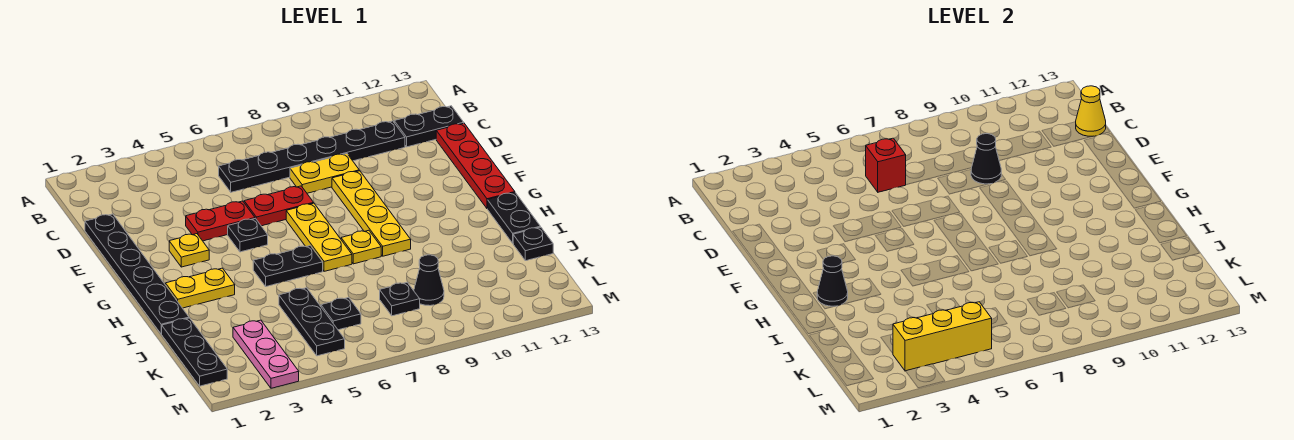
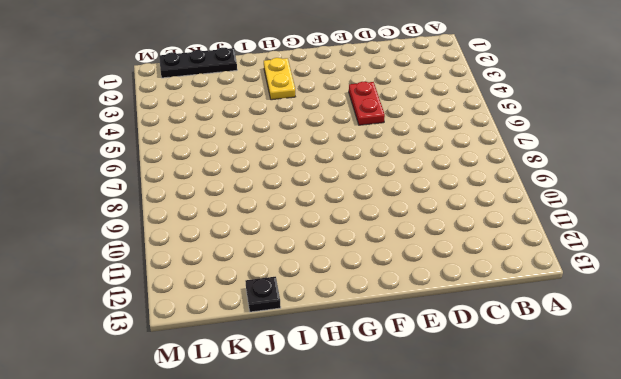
none -> black 1x6 plate [219,121,405,192]
none -> black 1x2 plate [394,106,464,147]
none -> black 1x6 plate [85,214,189,334]

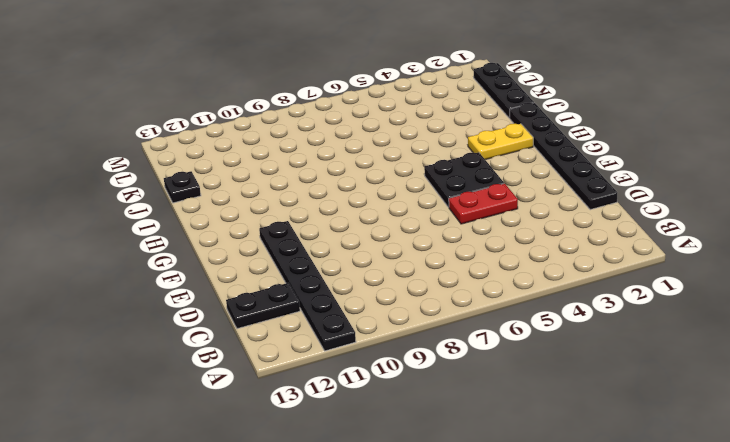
black 1x6 plate [259,221,356,351] -> black 1x6 plate turned to [219,121,405,192]
black 2x2 plate [424,152,504,207] -> black 1x1 plate [228,218,268,252]
none -> yellow 1x2 plate [290,154,359,193]
none -> red 1x4 plate [436,123,515,209]
none -> red 1x2 plate [244,186,314,226]

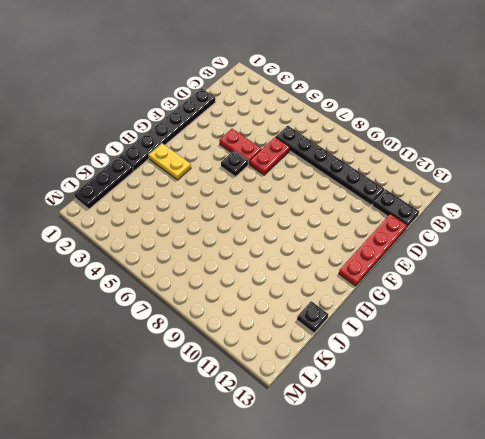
red 1x2 plate [250,137,290,175] -> red 1x2 plate turned to [244,186,314,226]
none -> yellow 1x2 plate [290,154,359,193]
none -> yellow 1x4 plate [332,171,411,256]
none -> yellow 1x1 plate [169,234,209,267]

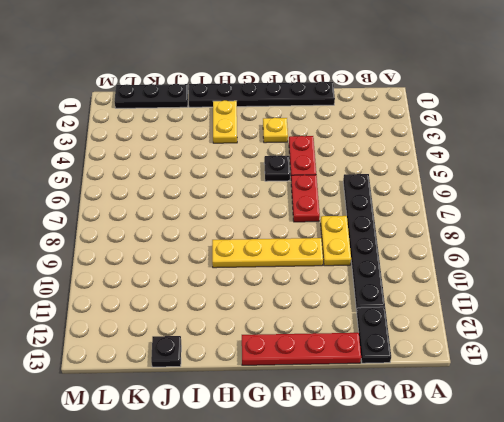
none -> yellow 1x3 plate [286,203,352,271]
none -> black 1x2 plate [253,246,323,286]
none -> yellow 1x1 plate [341,230,381,264]

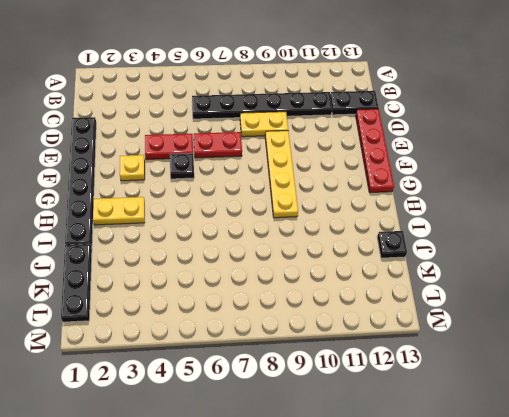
none -> yellow 1x3 plate [286,203,352,271]
none -> black 1x2 plate [253,246,323,286]
none -> yellow 1x1 plate [341,230,381,264]

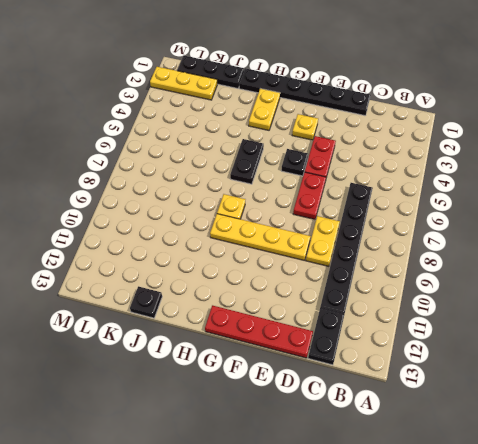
yellow 1x3 plate [150,67,217,100] -> yellow 1x3 plate moved to [286,203,352,271]
none -> black 1x2 plate [488,193,540,243]
none -> black 1x3 plate [279,288,345,356]
none -> pink 1x3 plate [233,320,299,388]

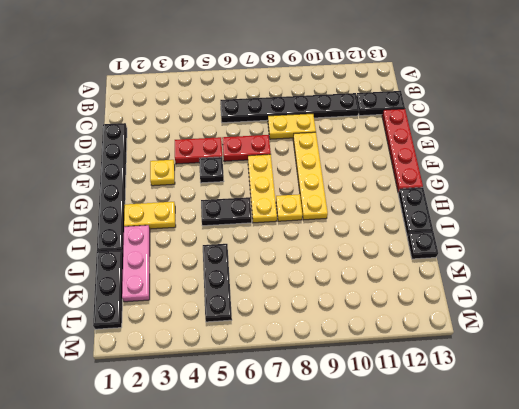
pink 1x3 plate [122,225,150,302] -> pink 1x3 plate moved to [233,320,299,388]
none -> black 1x1 plate [321,298,361,330]
none -> black 1x1 plate [380,283,420,316]
none -> black 1x1 cone [414,255,444,306]

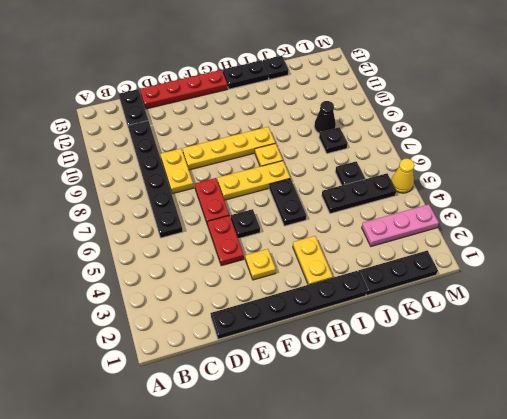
yellow 1x1 cone [391,159,415,193] -> yellow 1x1 cone moved to [1076,86,1106,136]
none -> red 1x1 brick [866,138,906,192]
none -> black 1x1 cone [971,134,1001,184]
none -> black 1x1 cone [817,256,848,307]

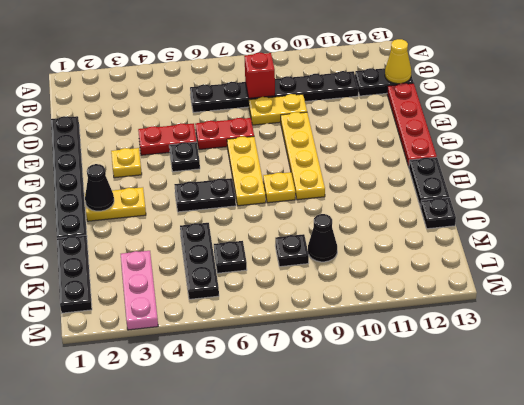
red 1x1 brick [244,53,275,98] -> red 1x1 brick moved to [866,138,906,192]
none -> black 1x1 cone [971,134,1001,184]
none -> yellow 1x3 brick [893,302,992,371]

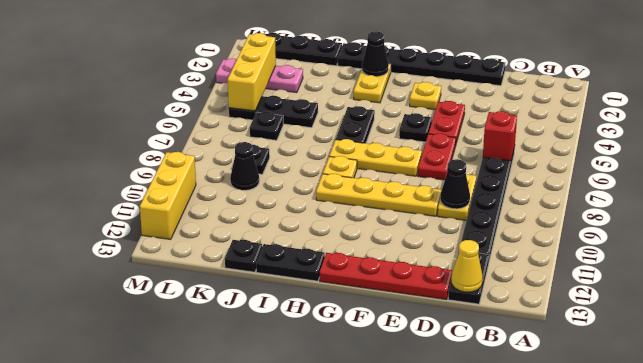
yellow 1x3 brick [140,152,196,239] -> none

